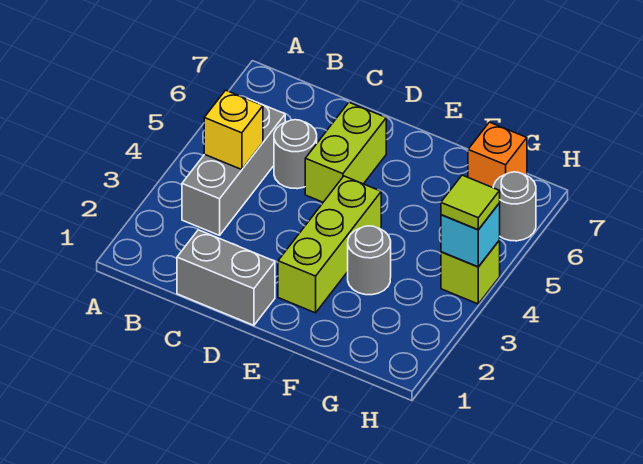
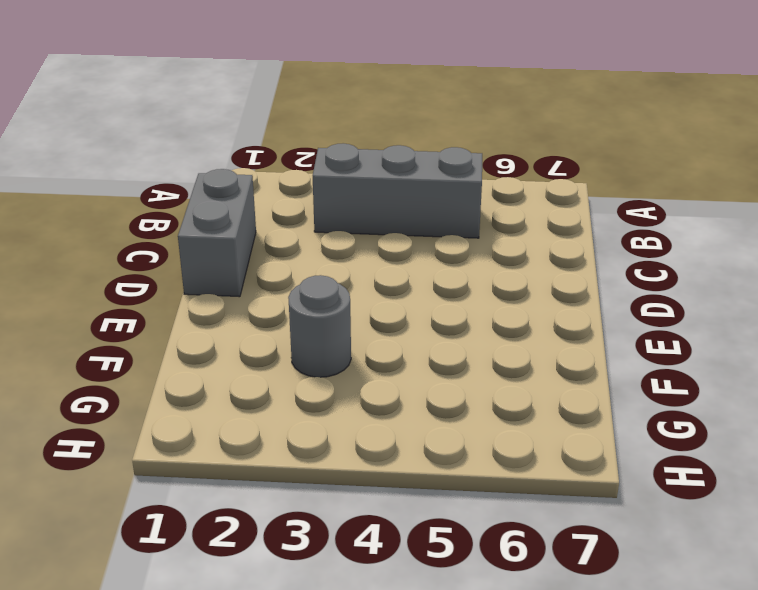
none -> grey 1x1 round brick [274,120,317,189]
none -> lime 1x2 brick [305,102,386,202]
none -> lime 1x3 brick [278,176,381,313]

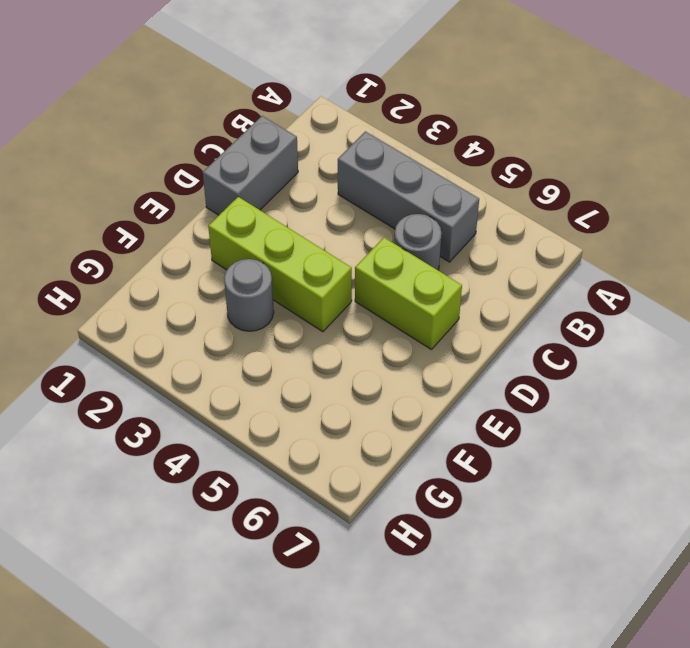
none -> orange 1x1 brick [468,122,527,188]
none -> lime 1x1 brick [441,240,500,304]
none -> grey 1x1 round brick [493,172,536,241]

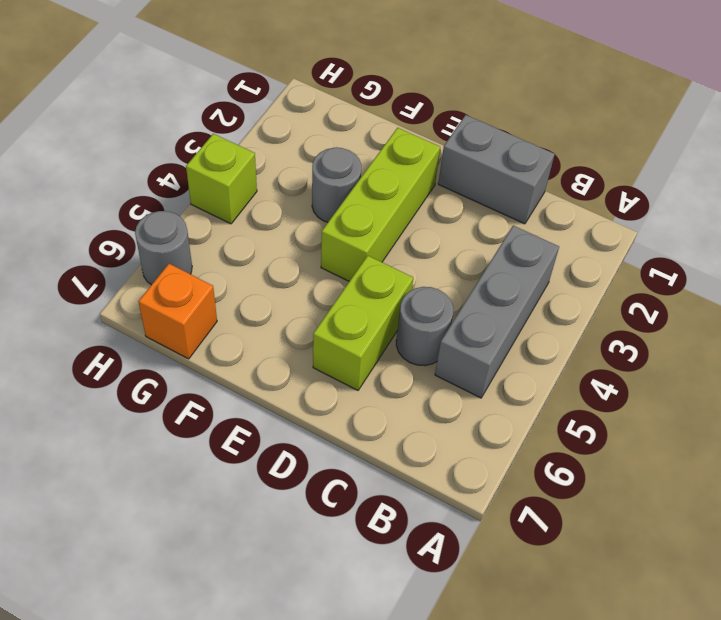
none -> yellow 1x1 brick [204,90,263,170]
none -> cyan 1x1 brick [441,203,500,267]
none -> lime 1x1 tile [441,175,500,230]

